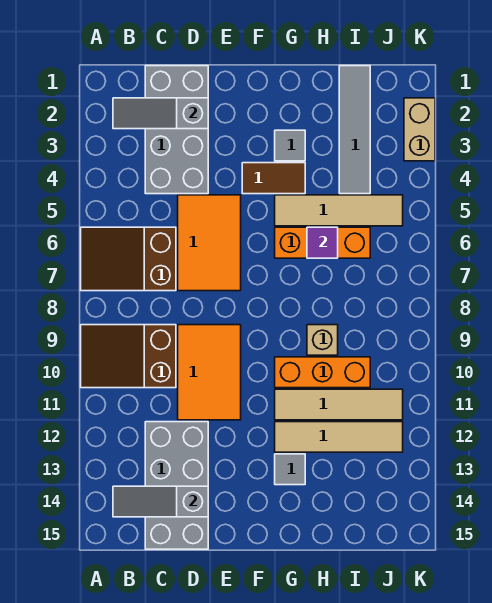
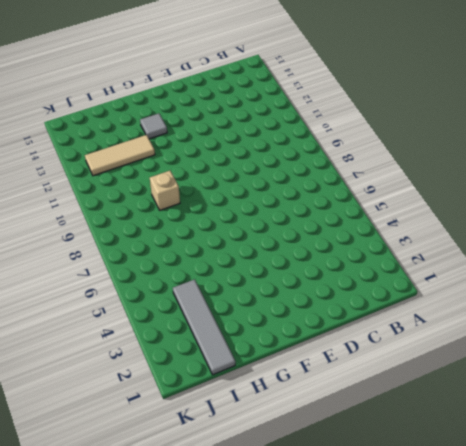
tan 1x3 tile [85,135,155,176] -> tan 1x4 tile [275,422,403,452]
none -> brown 2x3 slope [81,227,176,291]
none -> brown 2x3 slope [81,325,176,388]
none -> grey 2x4 brick [145,66,208,194]

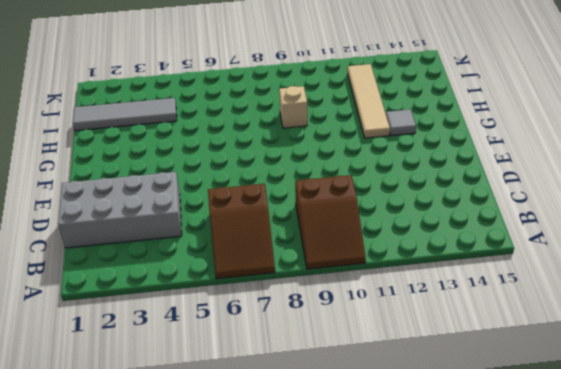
none -> grey 2x4 brick [145,422,208,549]
none -> orange 2x3 tile [178,195,241,291]
none -> orange 2x3 tile [178,325,241,420]

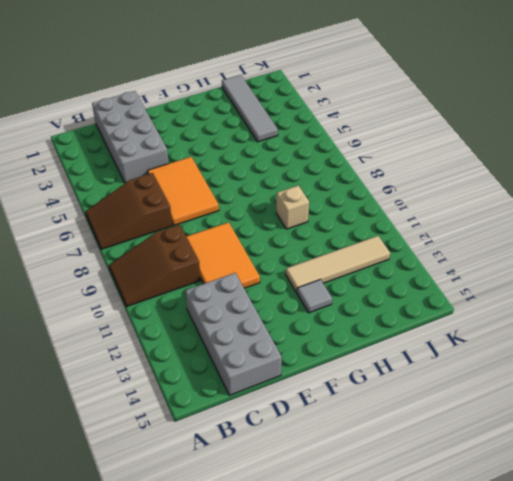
none -> brown 1x2 tile [242,163,305,194]
none -> grey 1x1 tile [275,130,305,161]
none -> tan 1x4 tile [275,195,403,226]

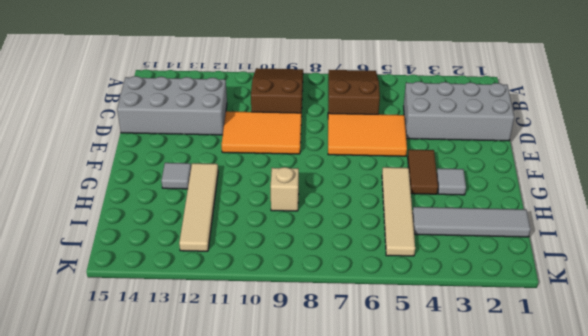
none -> orange 1x3 brick [275,227,370,258]
none -> orange 1x3 brick [275,357,370,388]
none -> tan 1x4 tile [275,389,403,420]

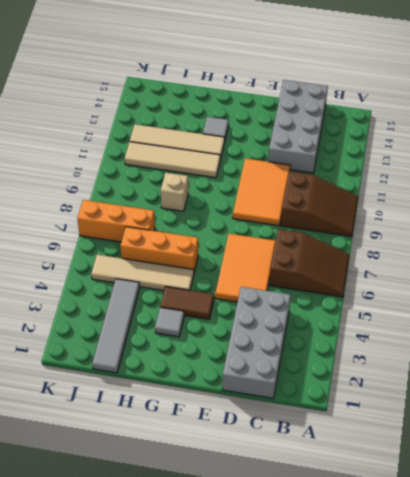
orange 1x3 brick [77,200,155,242] -> orange 1x3 brick moved to [275,357,370,388]
none -> tan 1x2 brick [404,98,435,161]
none -> grey 1x3 slope [113,98,208,129]
none -> grey 1x3 slope [113,486,208,517]

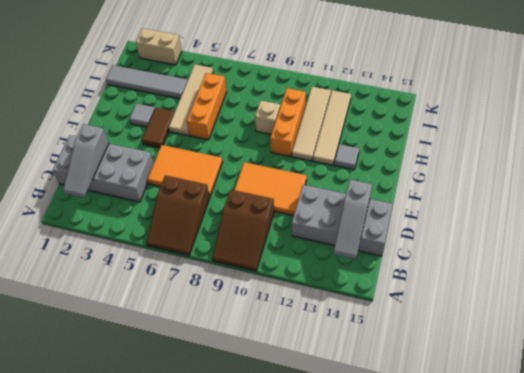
none -> purple 1x1 tile [307,227,338,258]

